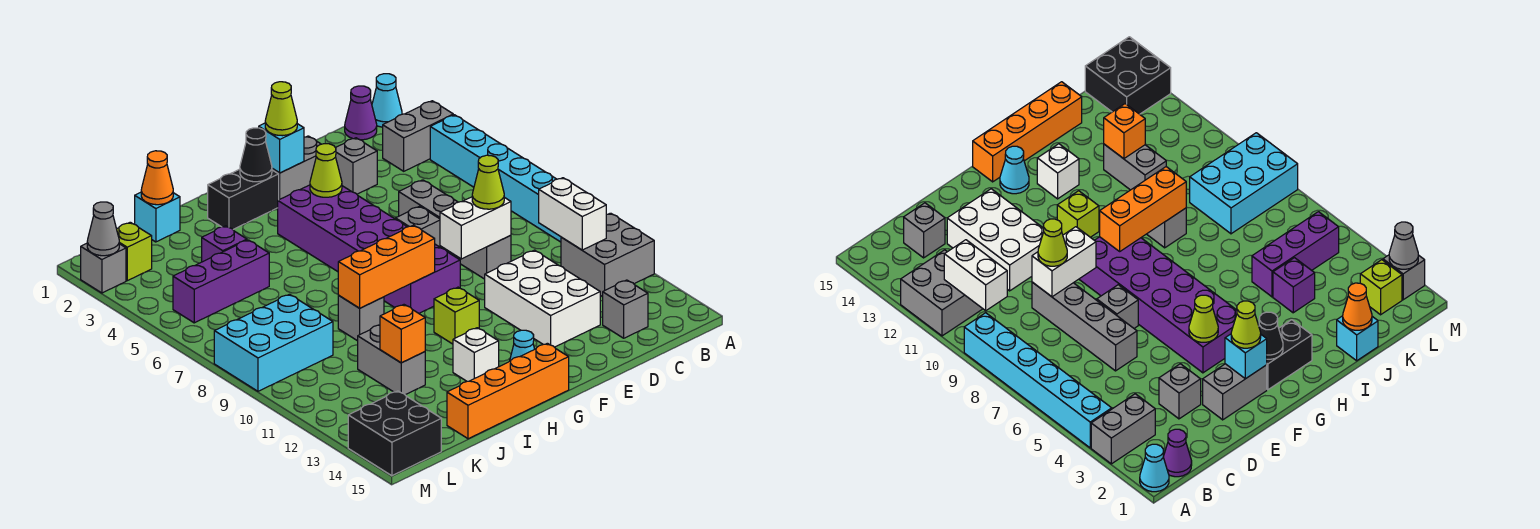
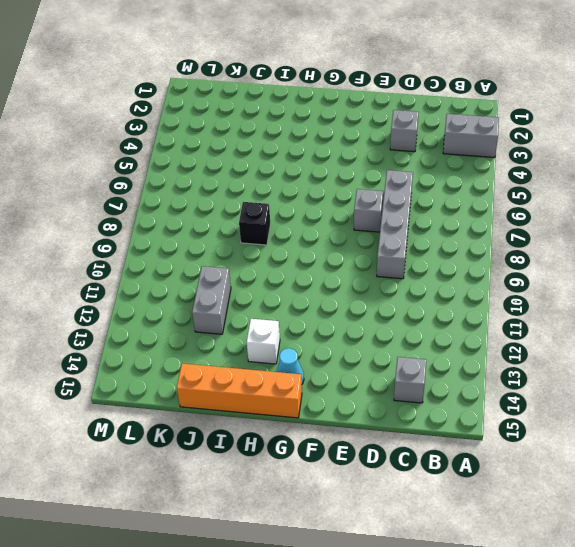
black 1x1 brick [239,202,270,245] -> none
none -> cyan 1x1 cone [372,74,402,127]
none -> cyan 1x6 brick [430,115,561,242]
none -> grey 2x2 brick [561,213,654,297]
none -> purple 1x1 cone [345,86,377,140]

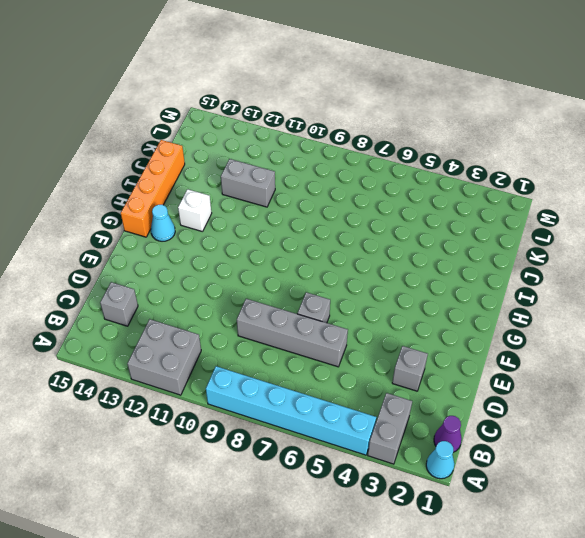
none -> white 2x3 brick [485,250,600,347]
none -> grey 1x2 brick [272,136,321,200]
none -> purple 2x6 brick [278,185,460,313]
none -> black 1x2 brick [208,169,279,229]

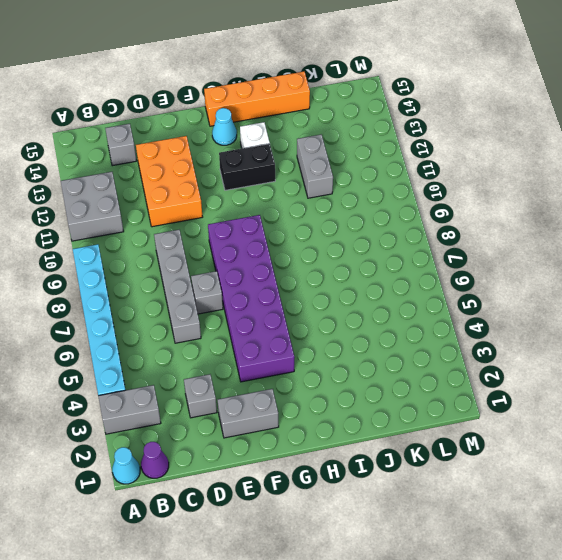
orange 2x3 brick [136,136,202,227] -> white 2x3 brick [485,250,600,347]
black 1x2 brick [219,144,275,190] -> black 1x2 brick moved to [208,169,279,229]
none -> lime 1x1 brick [434,287,479,344]
none -> grey 1x1 brick [338,296,384,341]
none -> cyan 1x1 brick [135,192,180,242]
none -> purple 1x1 brick [202,226,247,262]

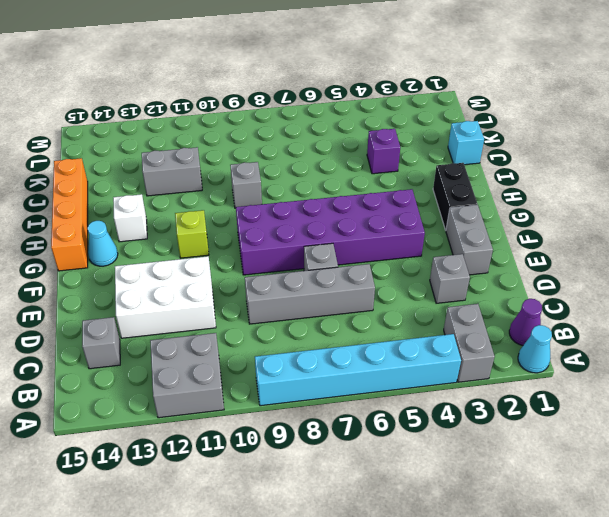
none -> purple 1x3 brick [173,240,269,323]
none -> cyan 2x3 brick [214,294,333,391]
none -> lime 1x1 brick [117,222,152,281]
none -> black 2x2 brick [348,391,441,476]

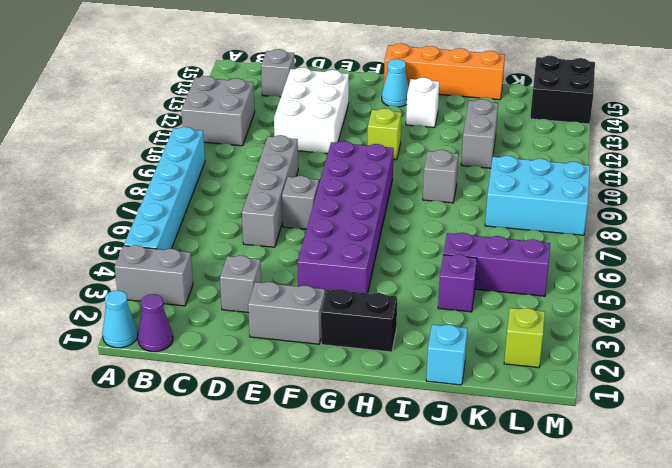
none -> grey 1x1 brick [81,243,126,293]
none -> white 1x2 brick [539,178,606,250]
none -> white 1x2 brick [440,197,511,259]
none -> cyan 1x1 brick [259,123,304,173]

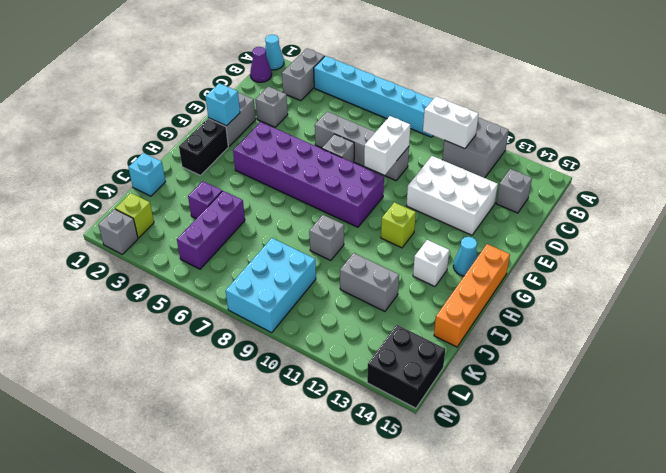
none -> lime 1x1 cone [310,144,342,197]
none -> black 1x1 cone [240,128,272,182]
none -> orange 1x3 brick [338,225,435,308]
none -> orange 1x1 cone [141,151,173,205]

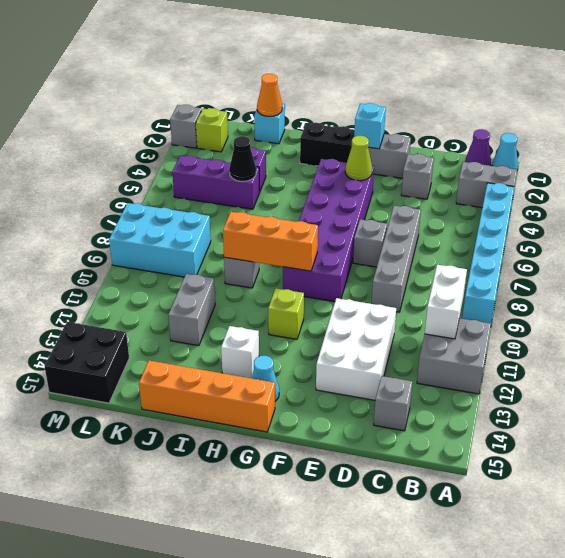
black 1x1 cone [229,136,256,181] -> black 1x1 cone moved to [240,128,272,182]
none -> white 1x2 brick [440,197,511,259]
none -> orange 1x1 brick [380,305,425,363]
none -> grey 1x1 cone [87,202,119,256]
none -> lime 1x1 cone [472,155,504,209]

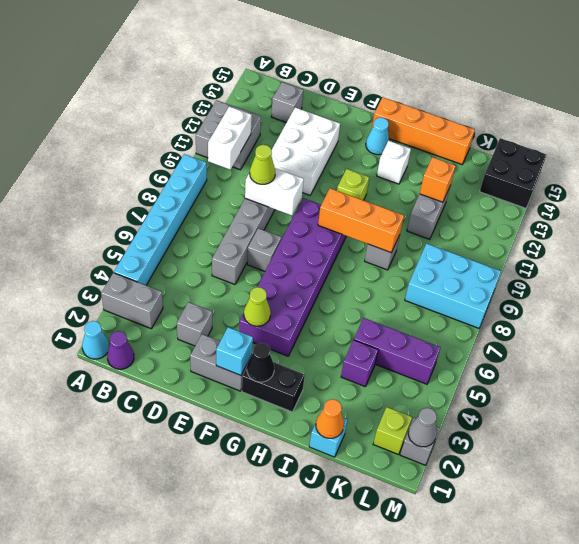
none -> lime 1x1 cone [265,82,297,136]

